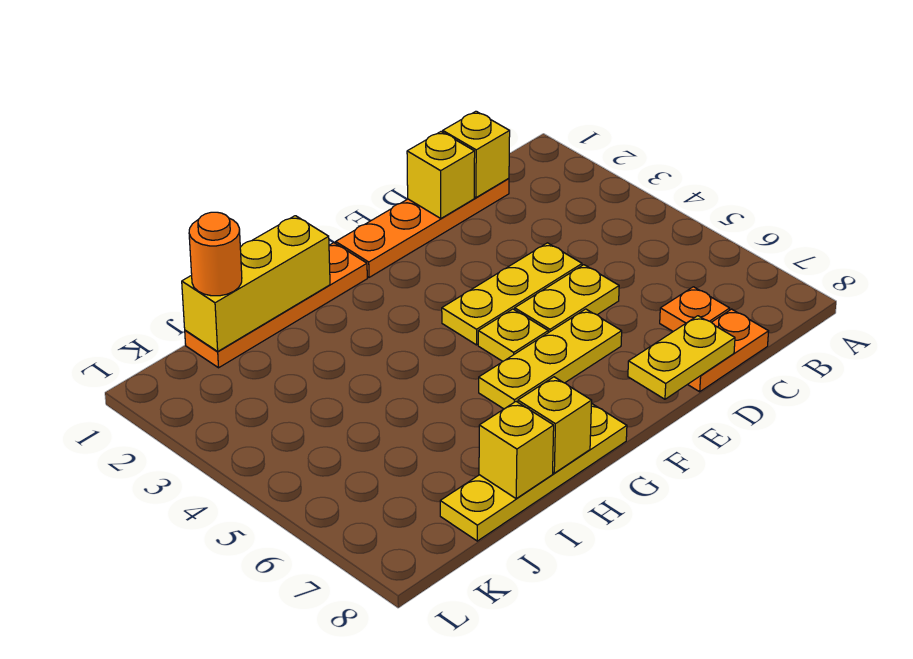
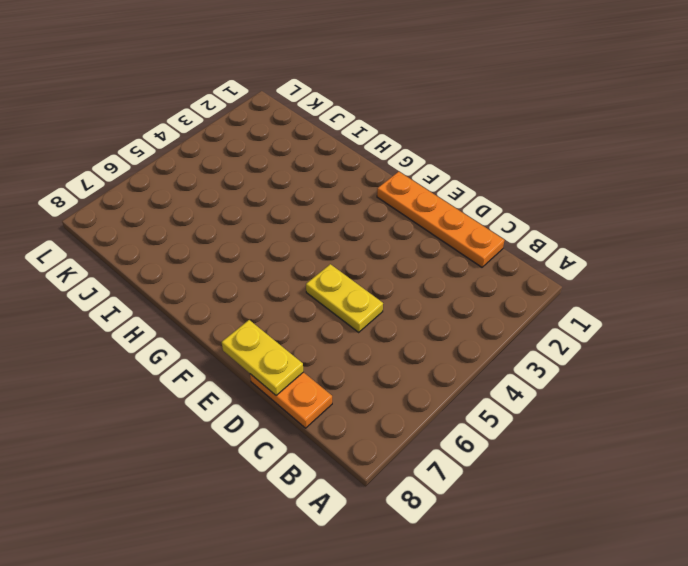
none -> orange 1x1 plate [660,287,730,331]
none -> yellow 1x3 plate [442,243,582,345]
none -> yellow 1x3 plate [479,309,622,409]

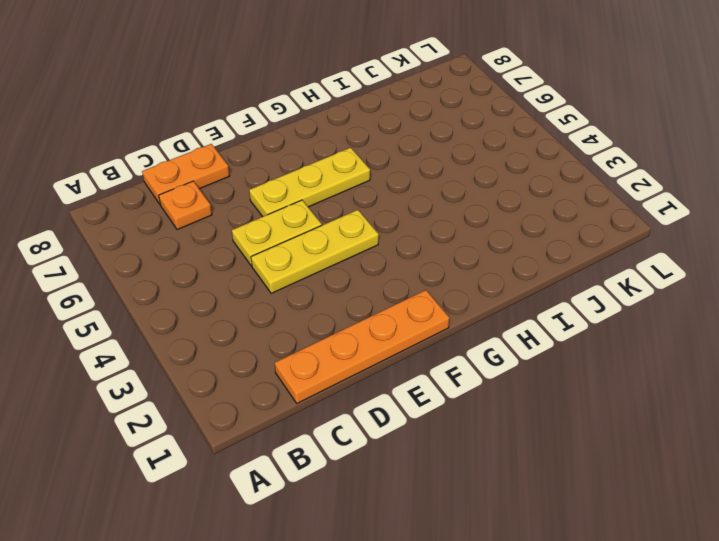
none -> yellow 1x1 plate [478,309,548,361]
none -> orange 1x4 plate [185,243,367,368]
none -> yellow 1x4 plate [440,403,627,541]

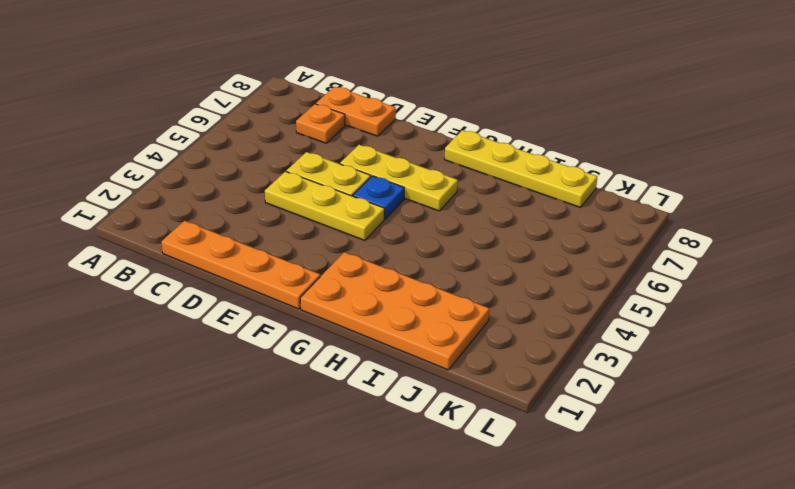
blue 1x1 plate [353,176,404,219] -> yellow 1x1 plate [478,309,548,361]
orange 2x4 plate [300,252,489,370] -> orange 1x4 plate [185,243,367,368]
none -> yellow 1x1 brick [443,111,510,197]
none -> yellow 1x1 brick [407,132,475,218]
none -> yellow 1x2 plate [628,316,735,399]

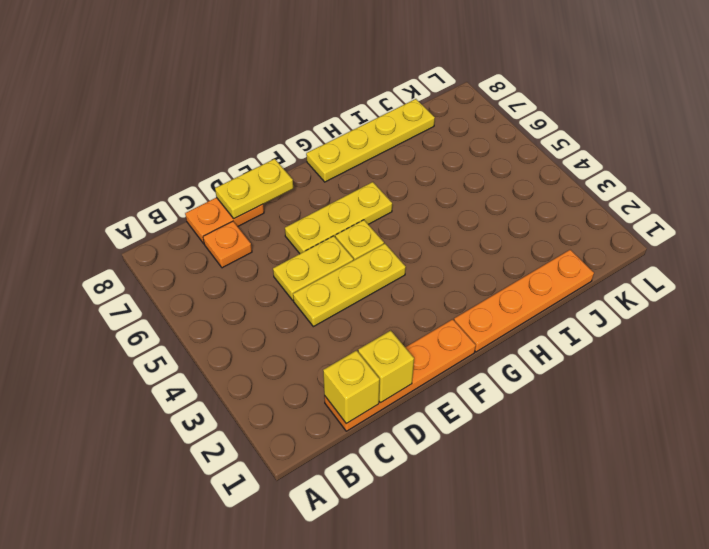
none -> yellow 1x3 brick [182,216,330,351]
none -> yellow 1x1 brick [518,377,592,473]
none -> yellow 1x1 brick [479,402,554,498]

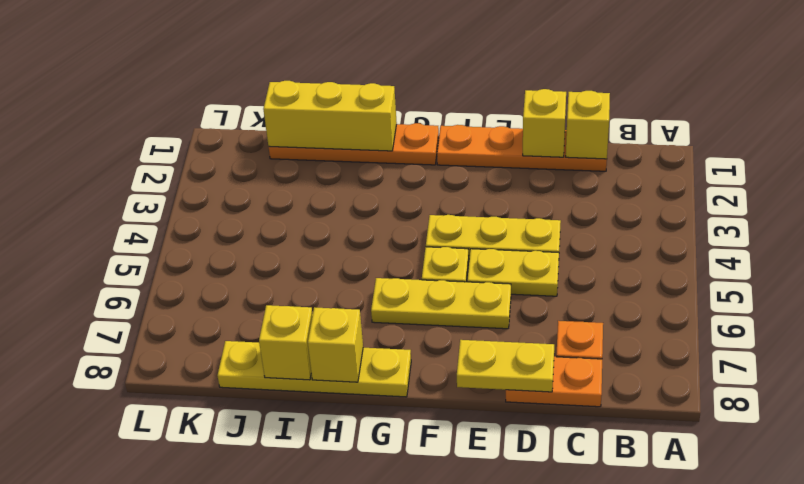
none -> orange 1x1 round brick [189,212,242,296]

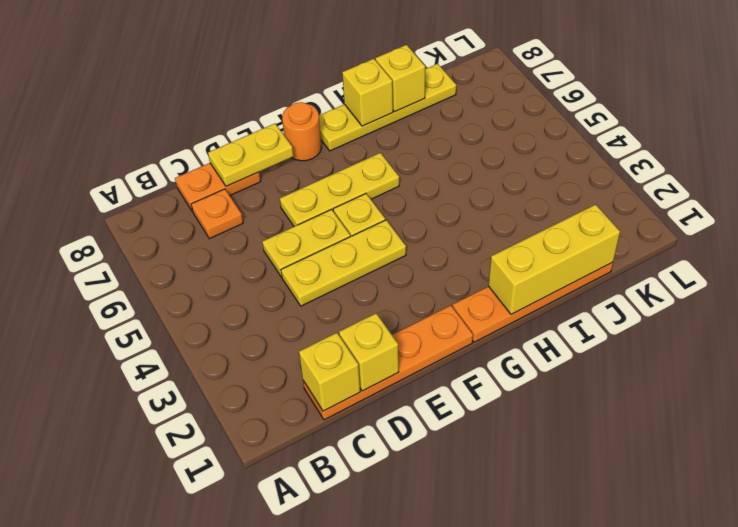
orange 1x1 round brick [282,102,322,161] -> orange 1x1 round brick moved to [189,212,242,296]

